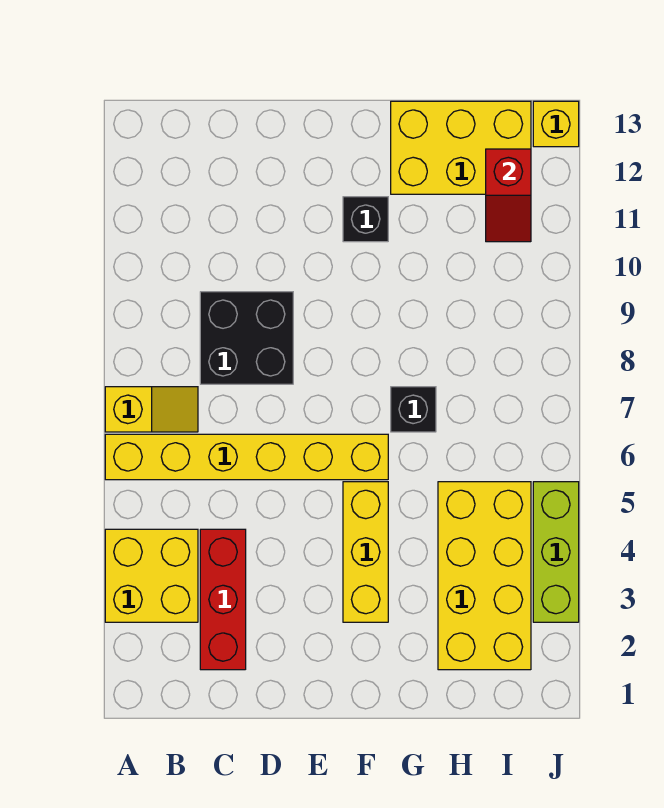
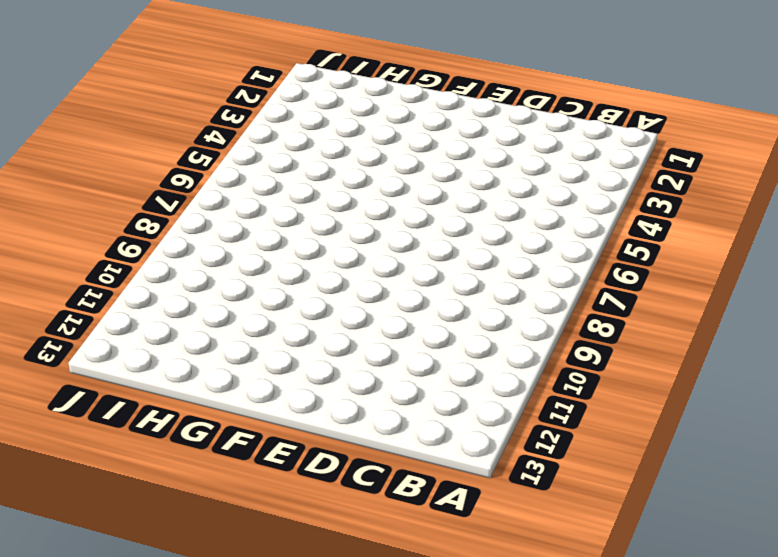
none -> yellow 2x2 brick [105,529,198,622]
none -> yellow 1x6 brick [105,434,388,480]
none -> yellow 1x2 slope [105,387,198,432]

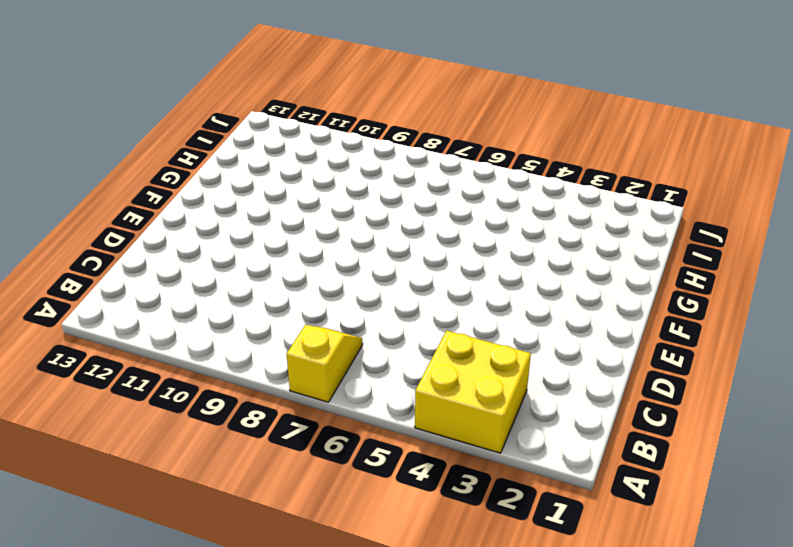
none -> yellow 1x6 brick [105,434,388,480]
none -> red 1x3 brick [200,529,246,670]
none -> black 2x2 brick [200,292,293,384]

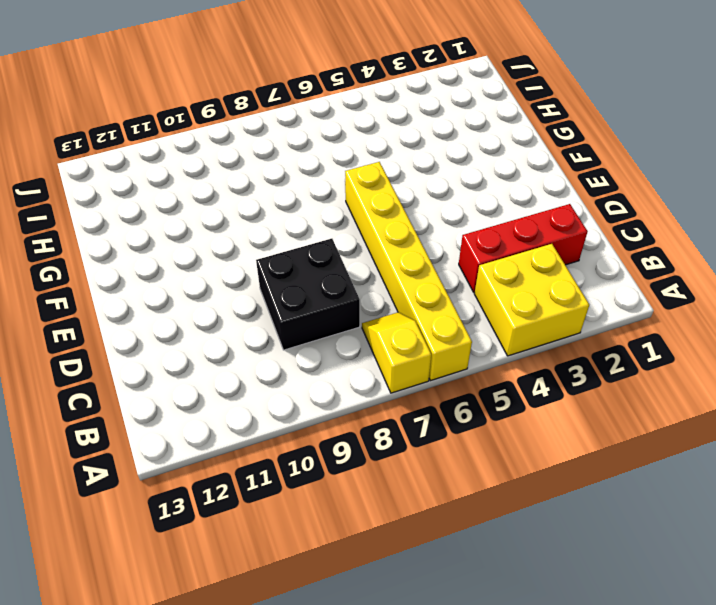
none -> yellow 1x3 brick [343,482,388,622]
none -> black 1x1 brick [343,197,388,242]
none -> black 1x1 brick [391,387,436,432]

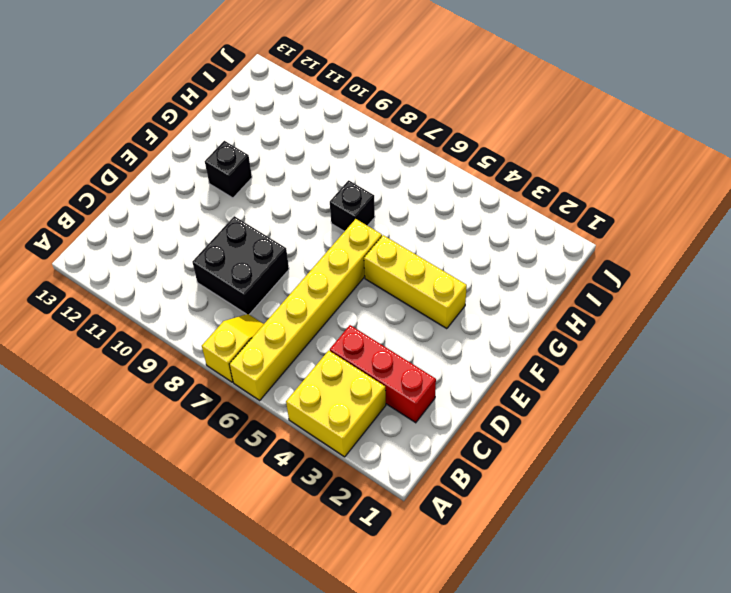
none -> yellow 2x3 brick [391,101,531,194]
none -> yellow 2x4 brick [438,482,531,670]
none -> lime 1x3 brick [533,482,579,622]

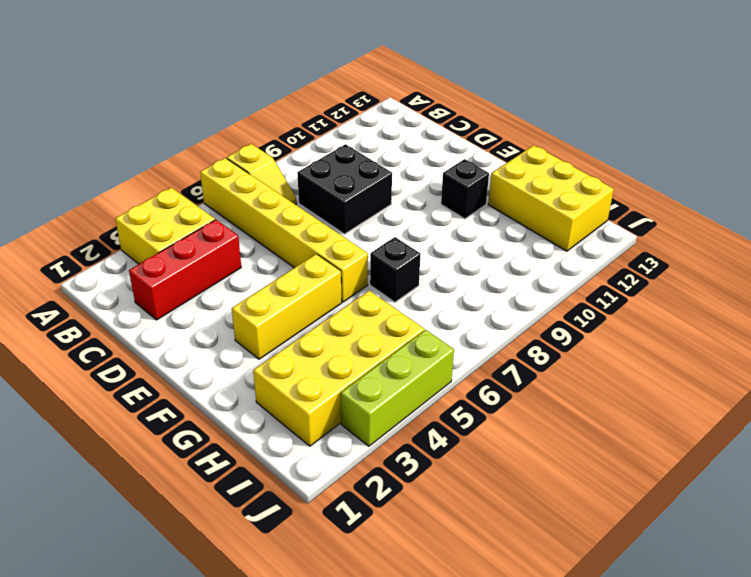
none -> yellow 1x1 brick [533,101,579,147]
none -> red 1x2 slope [486,149,531,242]

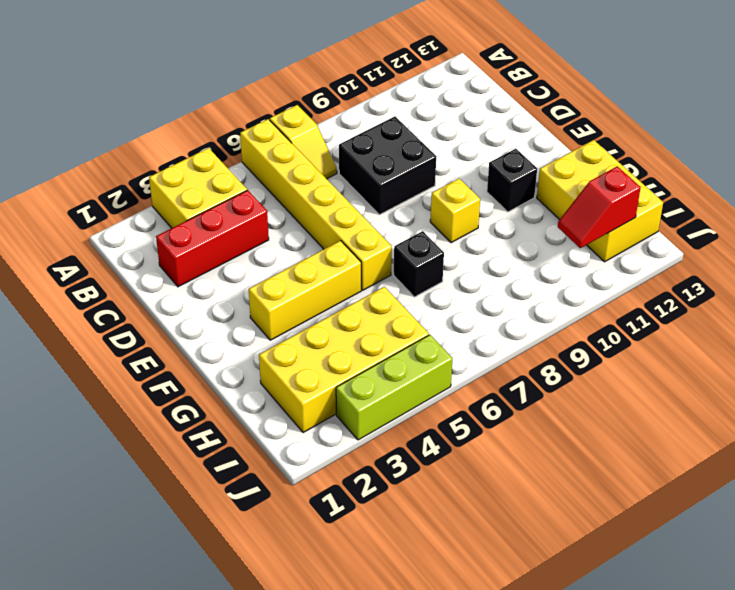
yellow 1x1 brick [430,179,480,243] -> yellow 1x1 brick moved to [533,101,579,147]

